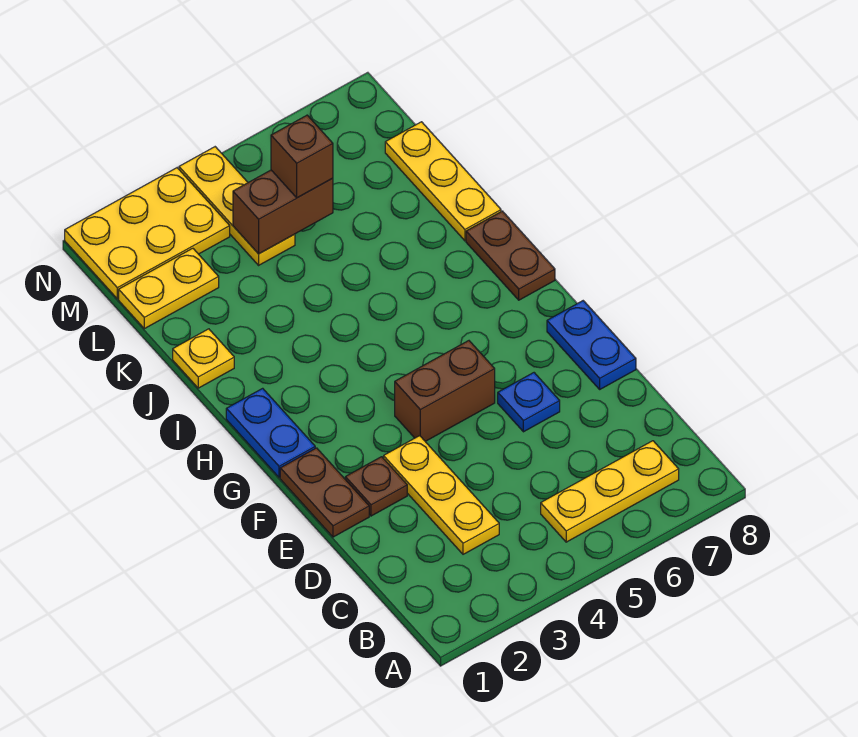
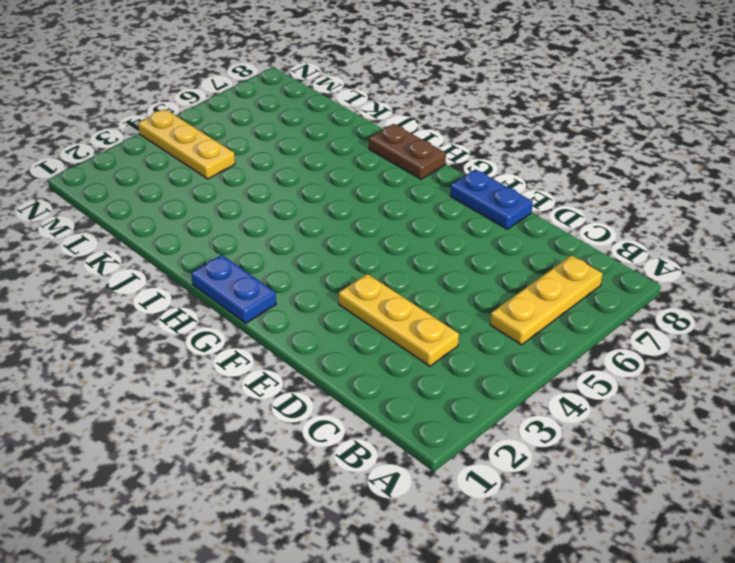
none -> brown 1x2 plate [280,448,369,537]
none -> brown 1x1 plate [345,457,407,516]
none -> blue 1x1 plate [498,373,560,432]

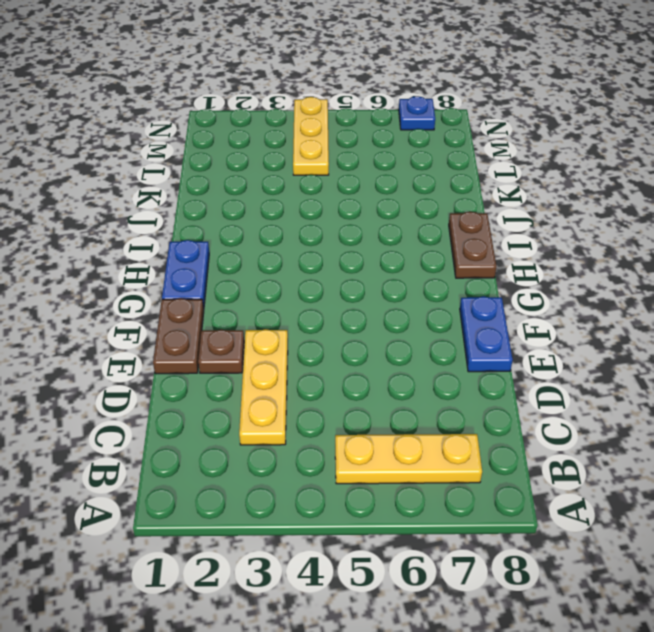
blue 1x1 plate [399,96,435,130] -> blue 1x1 plate moved to [498,373,560,432]
none -> brown 1x2 brick [395,341,495,441]
none -> yellow 1x1 plate [173,329,234,388]
none -> yellow 1x3 plate [385,122,501,241]

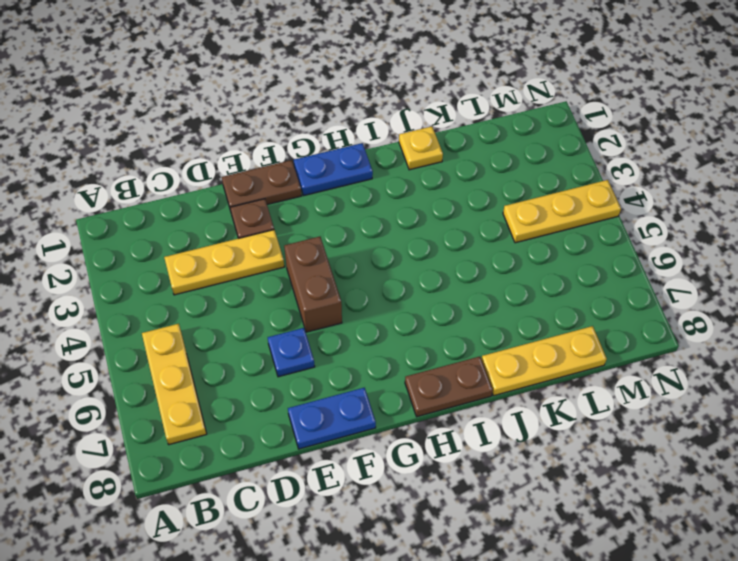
none -> yellow 1x2 plate [119,248,219,329]
none -> yellow 2x3 plate [65,168,230,299]
none -> brown 1x2 brick [233,170,333,254]

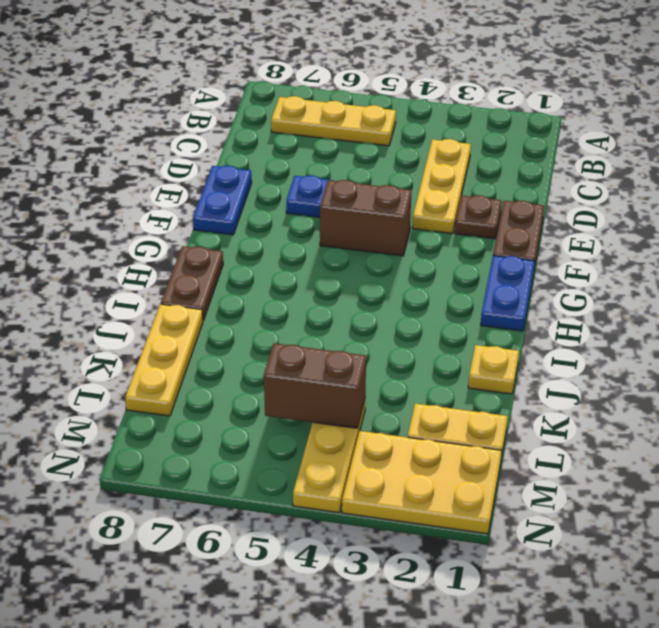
none -> brown 1x1 brick [271,115,333,198]

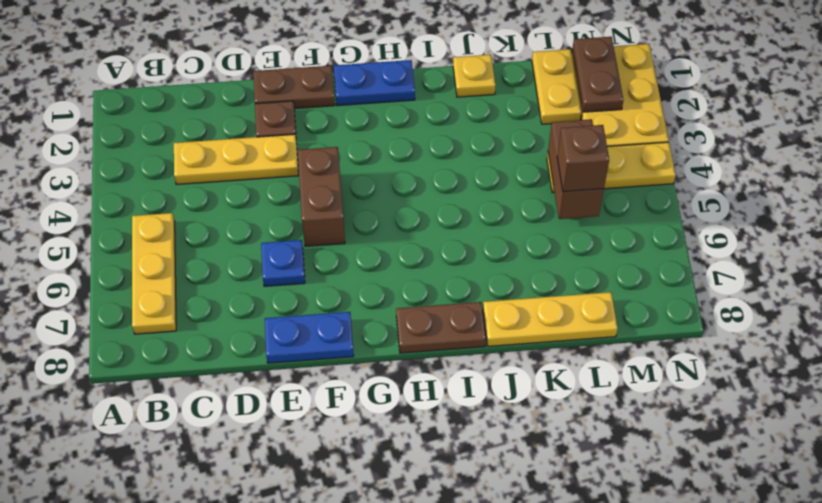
brown 1x2 plate [572,37,623,112] -> none

